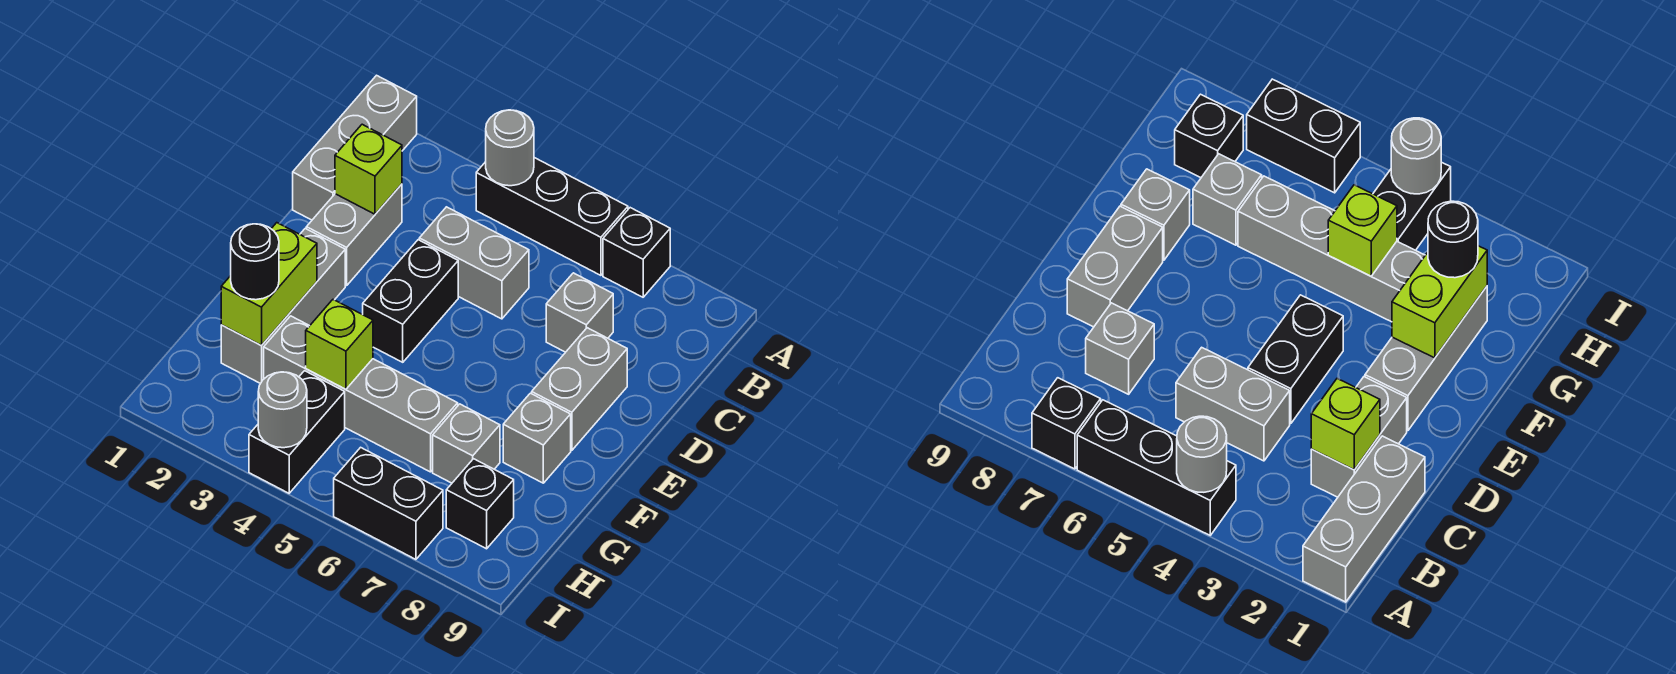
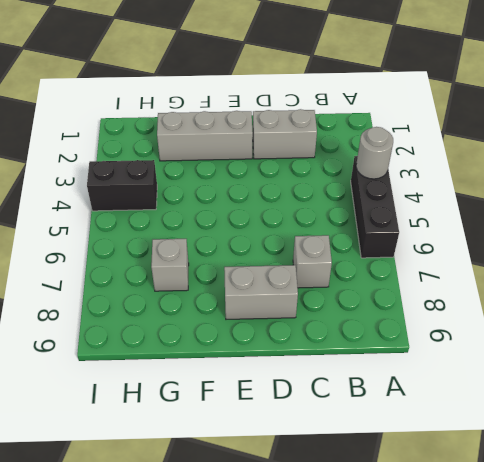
none -> grey 1x3 brick [293,75,417,220]
none -> black 1x1 brick [603,208,670,297]
none -> grey 1x2 brick [419,207,529,319]

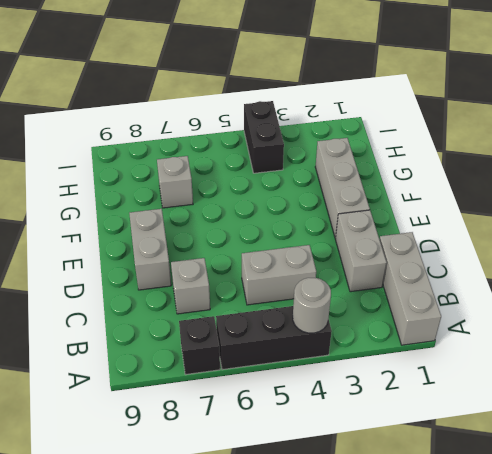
none -> black 1x2 brick [363,240,458,362]
none -> grey 1x1 brick [503,393,571,483]
none -> grey 1x4 brick [264,316,458,472]

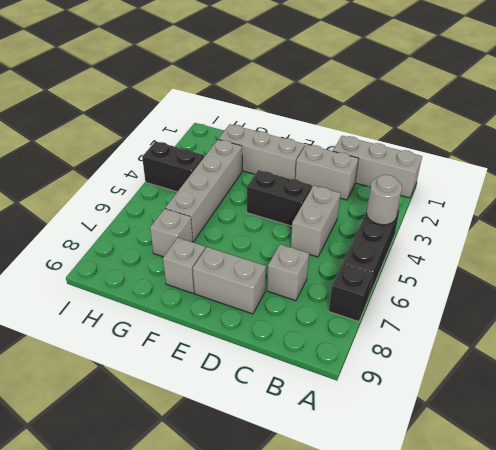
none -> black 1x1 brick [446,459,514,549]
none -> black 1x2 brick [334,447,443,559]
none -> lime 1x1 brick [335,124,402,214]

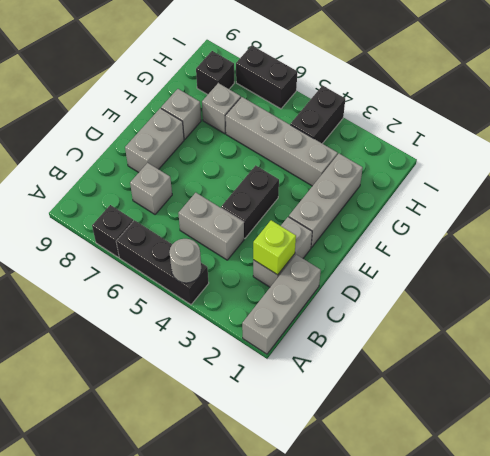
none -> lime 1x2 brick [221,223,317,345]
none -> lime 1x1 brick [306,300,373,389]
none -> grey 1x1 round brick [258,372,307,448]

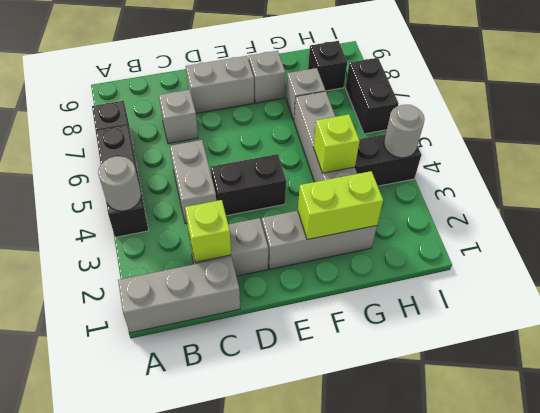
none -> black 1x1 round brick [231,224,279,300]

